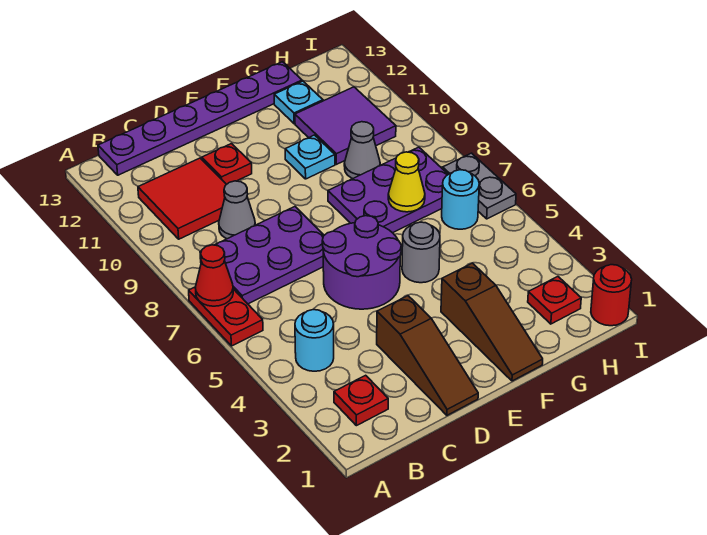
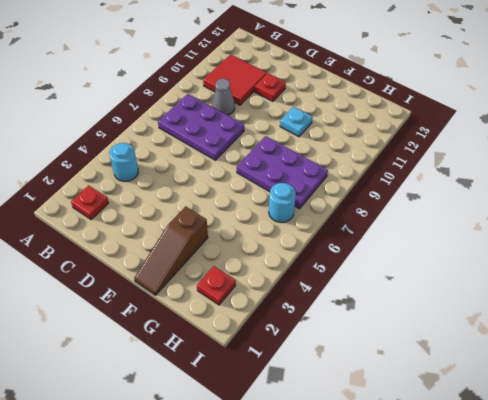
none -> red 1x2 plate [189,287,263,346]
none -> purple 1x6 plate [98,62,302,175]
none -> brown 1x3 slope [377,296,478,415]

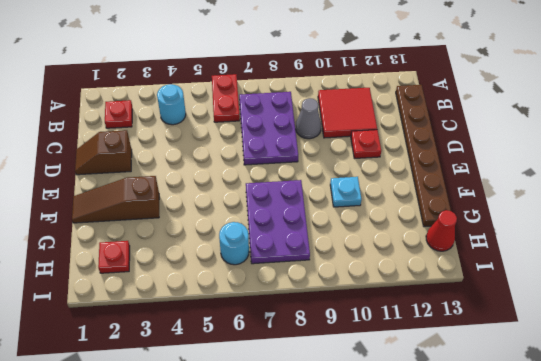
red 1x2 plate [212,74,240,122] -> red 1x2 plate turned to [189,287,263,346]
brown 1x6 plate [396,85,451,227] -> purple 1x6 plate [98,62,302,175]
brown 1x2 slope [75,130,132,175] -> brown 1x3 slope [377,296,478,415]
red 1x1 cone [426,210,457,251] -> red 1x1 cone moved to [195,245,233,306]
none -> purple 2x2 round brick [322,216,401,309]
none -> grey 1x1 round brick [402,222,440,283]
none -> grey 1x1 cone [344,122,380,179]

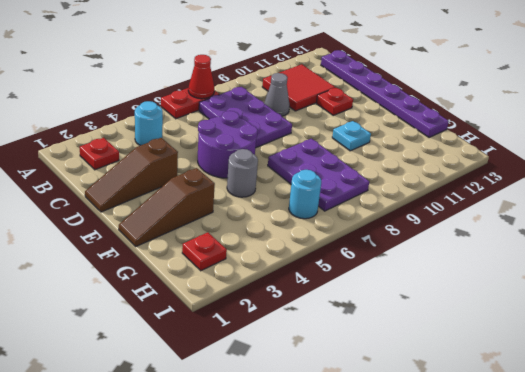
none -> grey 1x1 cone [344,122,380,179]
none -> purple 2x2 tile [295,87,396,164]
none -> cyan 1x1 plate [274,81,323,124]

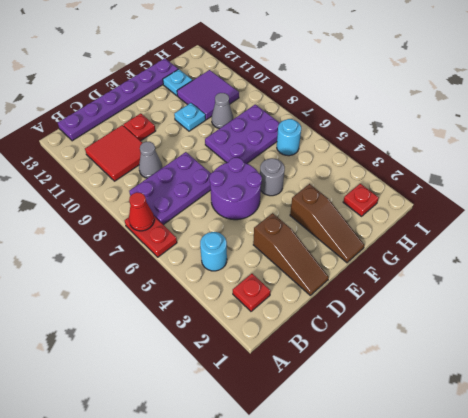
none -> red 1x1 round brick [591,265,632,326]
none -> grey 1x2 plate [443,153,516,219]
none -> yellow 1x1 cone [388,152,425,212]

